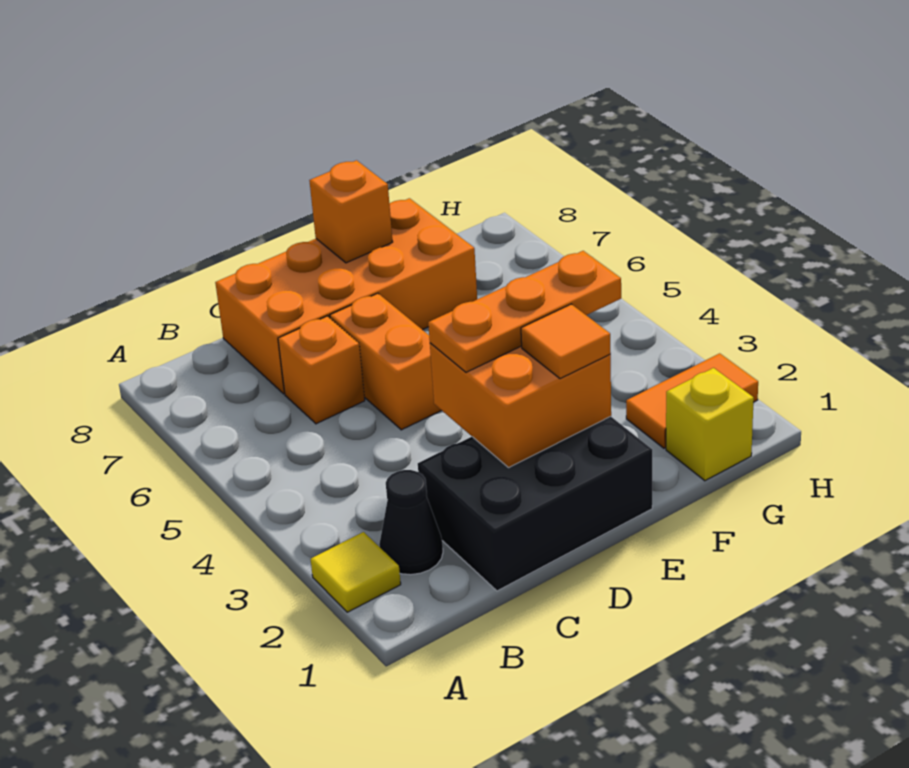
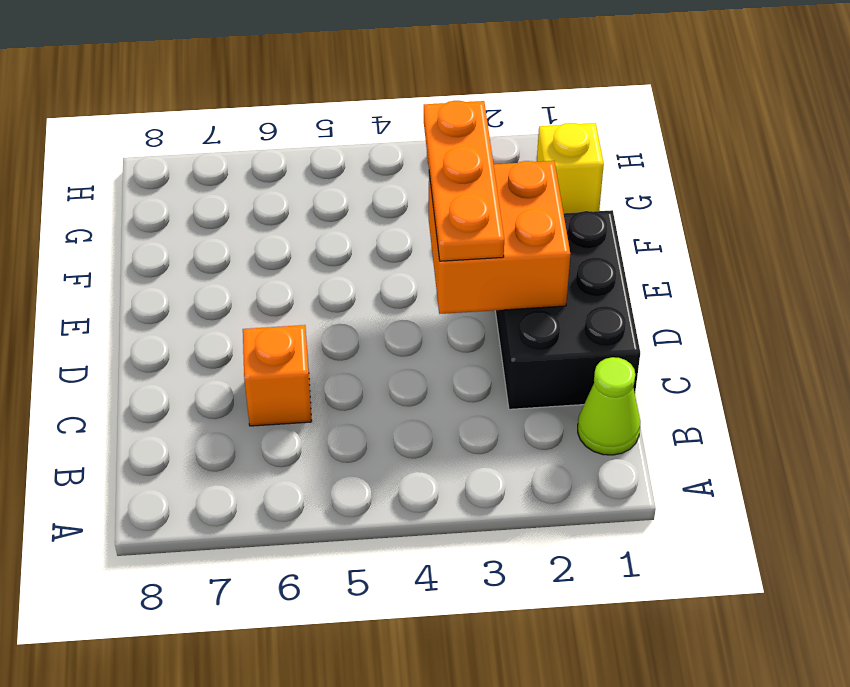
lime 1x1 cone [578,357,640,455] -> none
none -> yellow 1x1 tile [311,532,401,612]
none -> black 1x1 cone [379,470,443,575]
none -> orange 2x4 brick [215,198,477,394]

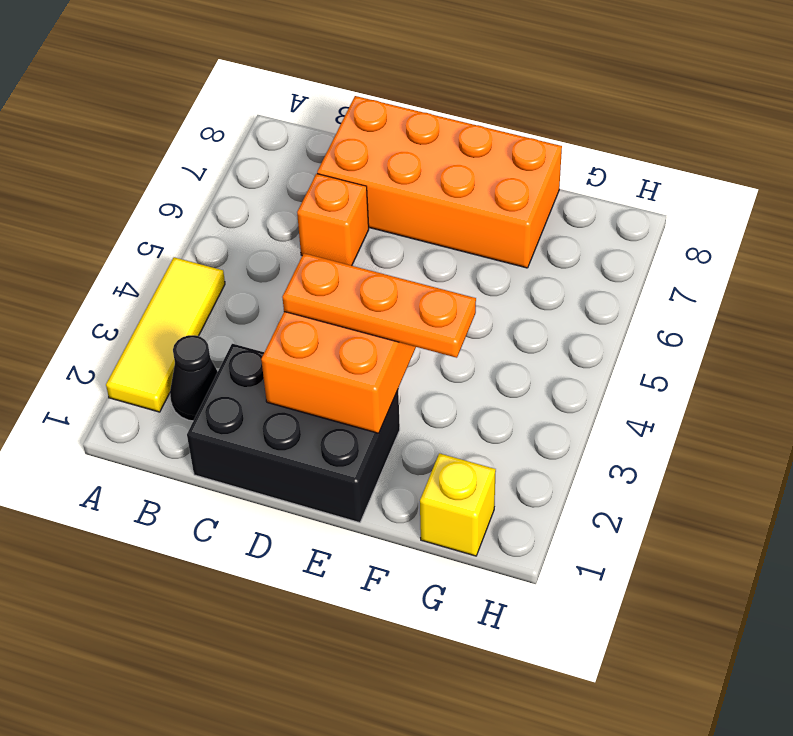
yellow 1x3 tile [106,257,225,412] -> yellow 1x1 tile [311,532,401,612]
none -> orange 1x2 brick [330,293,442,430]
none -> orange 1x2 tile [626,353,758,448]
none -> orange 1x1 brick [309,160,393,263]

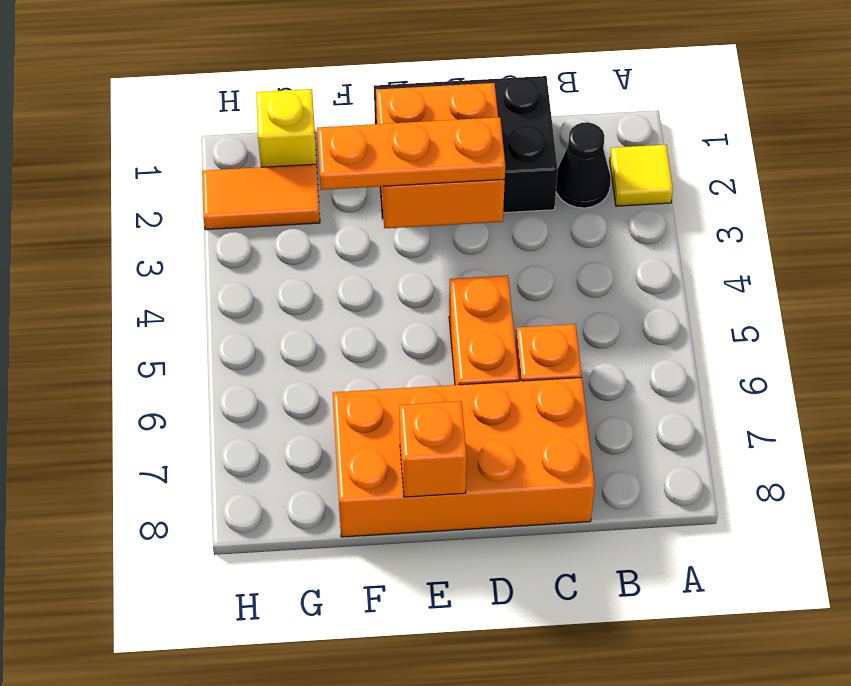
none -> orange 1x1 tile [521,304,611,379]

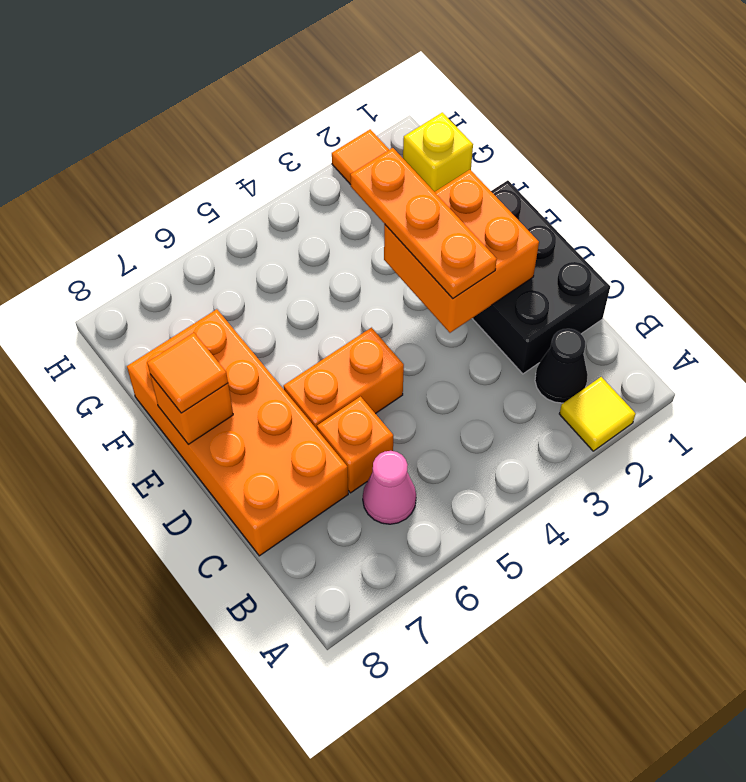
pink 1x1 cone [363,451,416,524] -> none
orange 1x1 tile [147,333,228,413] -> orange 1x1 tile moved to [521,304,611,379]

